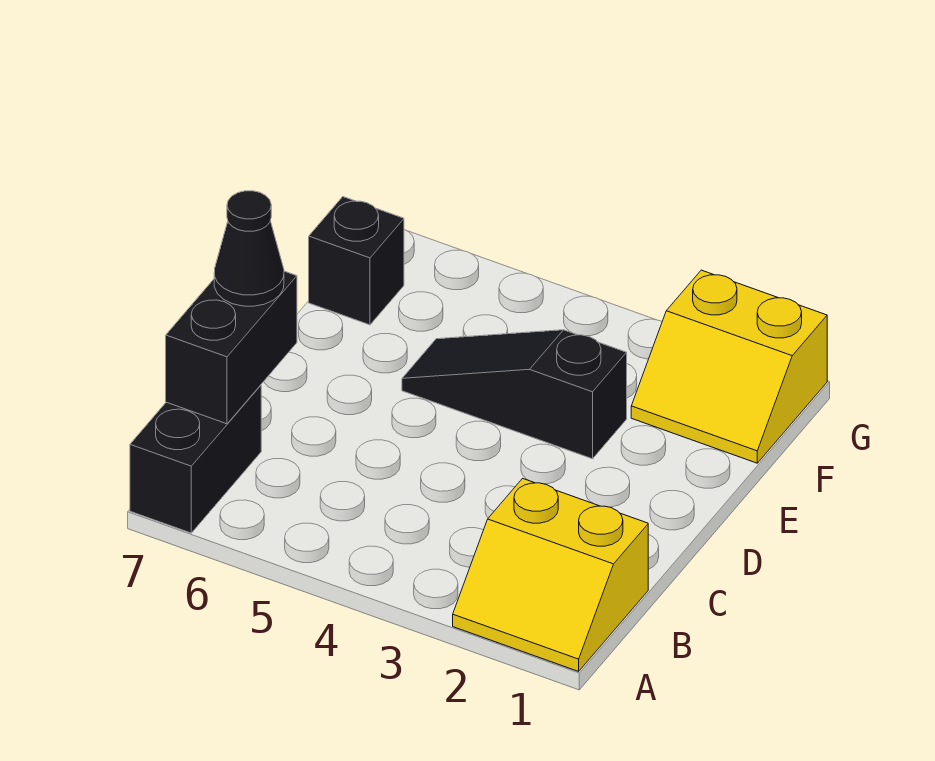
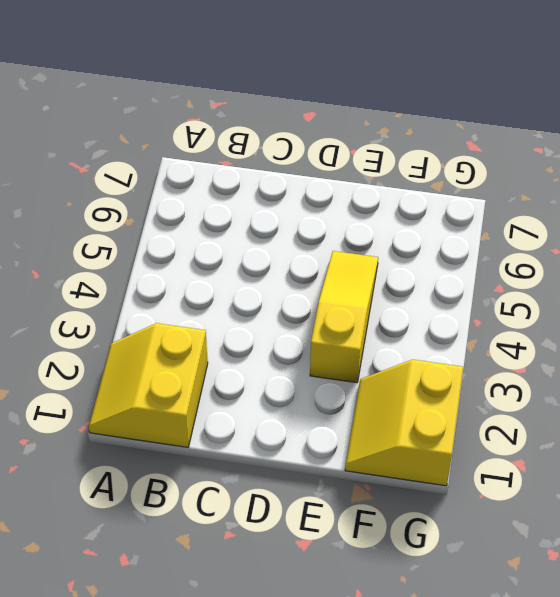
yellow 1x3 slope [310,251,378,383] -> black 1x3 slope [402,330,627,459]
none -> black 1x2 brick [130,385,261,533]
none -> black 1x1 brick [309,197,404,325]

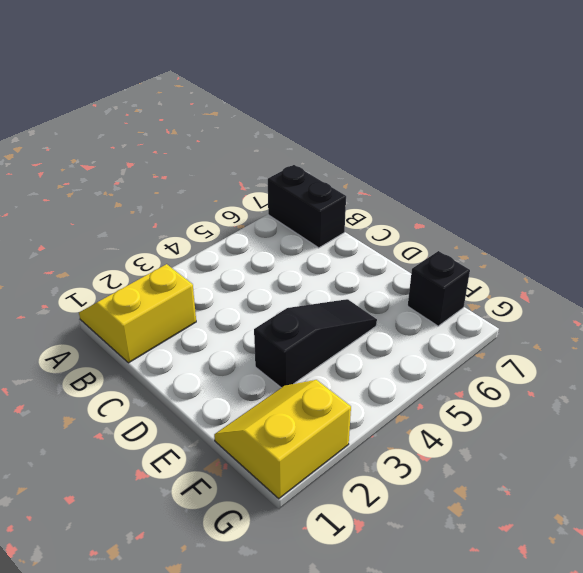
none -> black 1x2 brick [166,271,297,424]
none -> black 1x1 cone [214,191,284,306]

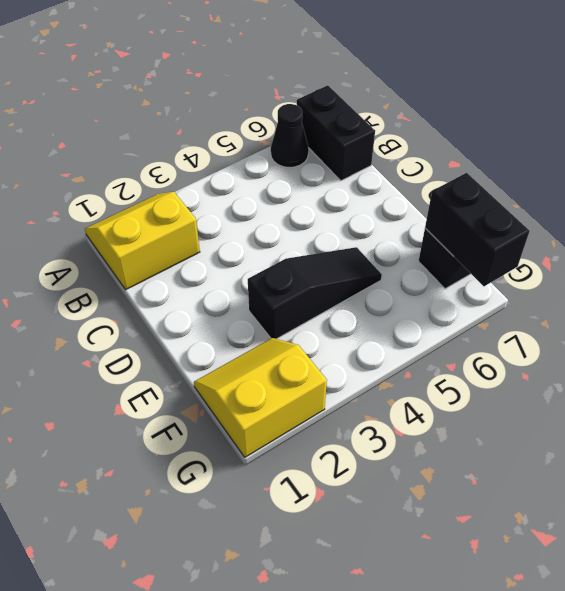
black 1x1 cone [271,104,309,168] -> black 1x1 cone moved to [214,191,284,306]
black 1x2 brick [425,173,530,286] -> black 1x2 brick moved to [166,271,297,424]

